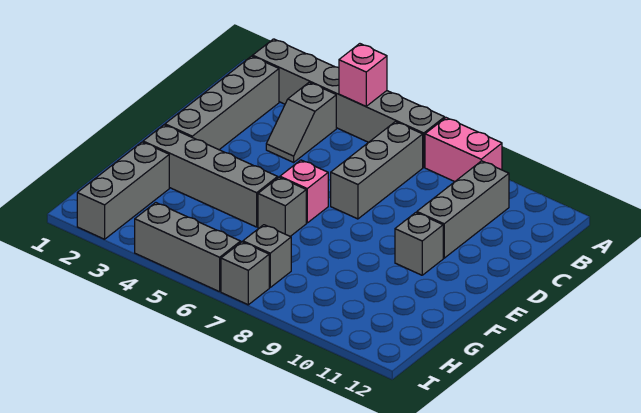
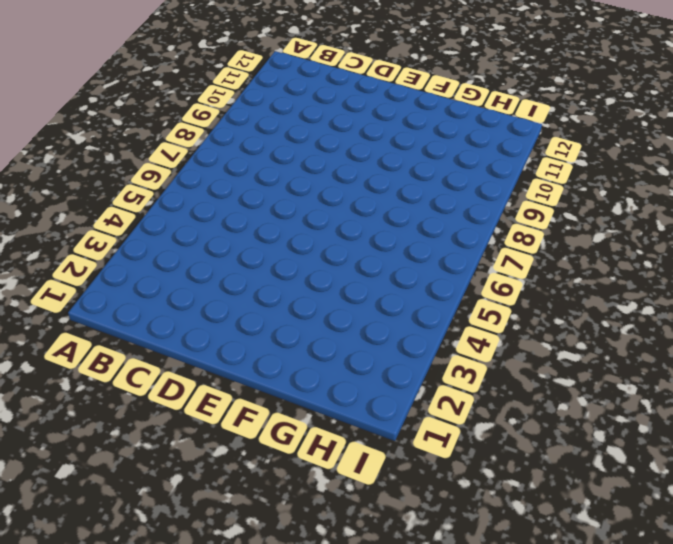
none -> grey 1x6 brick [253,39,445,167]
none -> pink 1x2 brick [425,118,502,182]
none -> grey 1x4 brick [165,56,279,150]

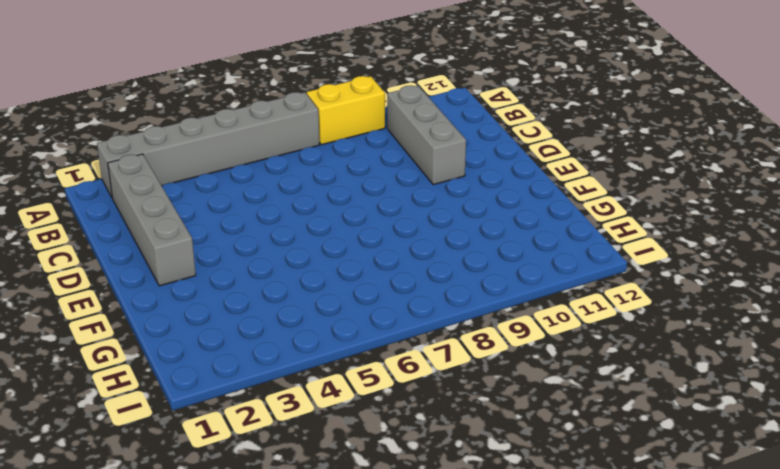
yellow 1x2 brick [307,76,385,145] -> pink 1x2 brick [425,118,502,182]
none -> grey 1x2 slope [266,82,336,162]
none -> grey 1x3 brick [331,122,423,219]
none -> pink 1x1 brick [280,160,328,223]

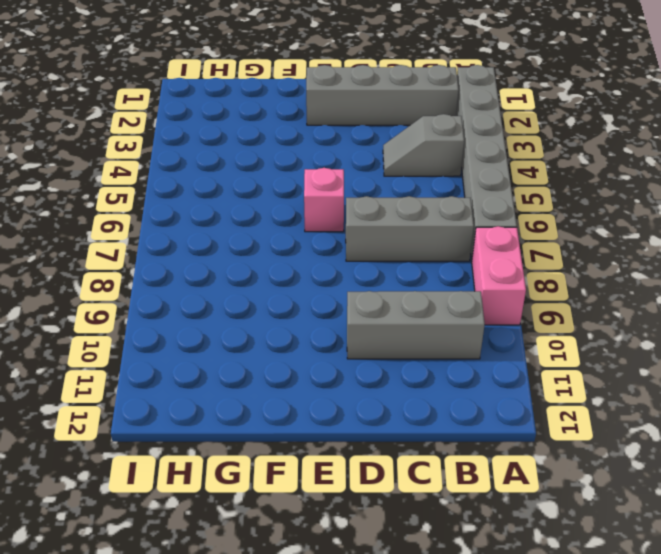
none -> grey 1x1 brick [395,213,443,275]
none -> grey 1x4 brick [143,125,278,227]
none -> grey 1x1 brick [258,177,306,236]

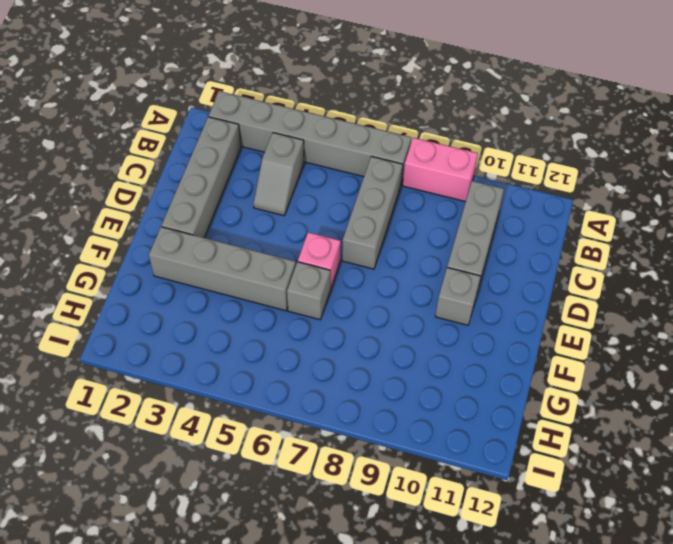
none -> grey 1x3 brick [77,142,169,239]
none -> grey 1x1 brick [243,225,291,287]
none -> grey 1x3 brick [135,203,241,292]

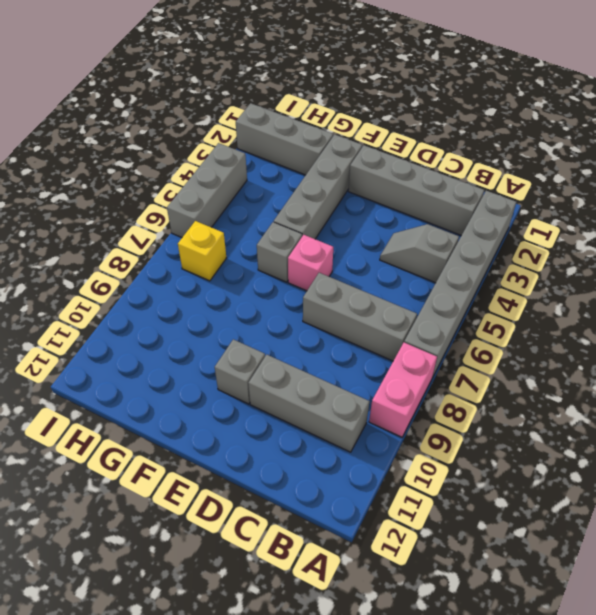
yellow 1x1 brick [178,221,226,281] -> grey 1x1 brick [243,225,291,287]
none -> grey 1x1 brick [221,242,269,305]
none -> pink 1x1 brick [339,44,387,106]

